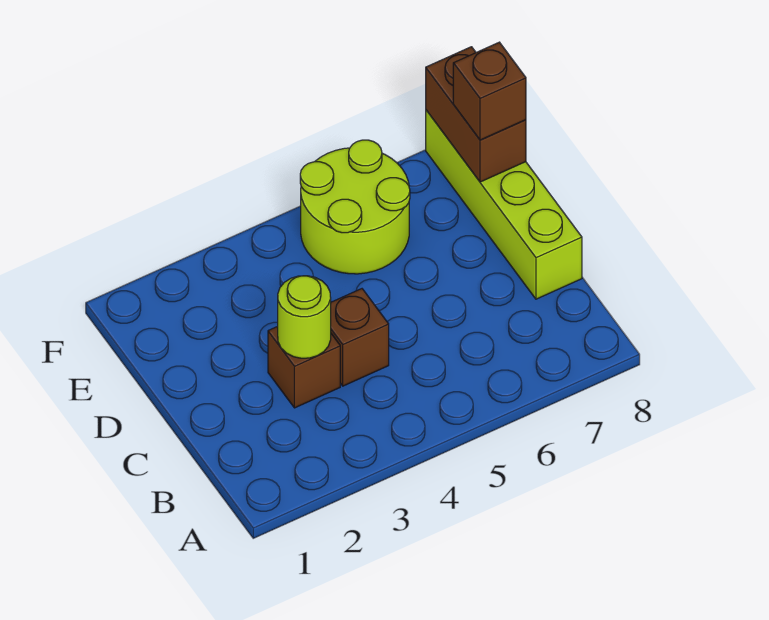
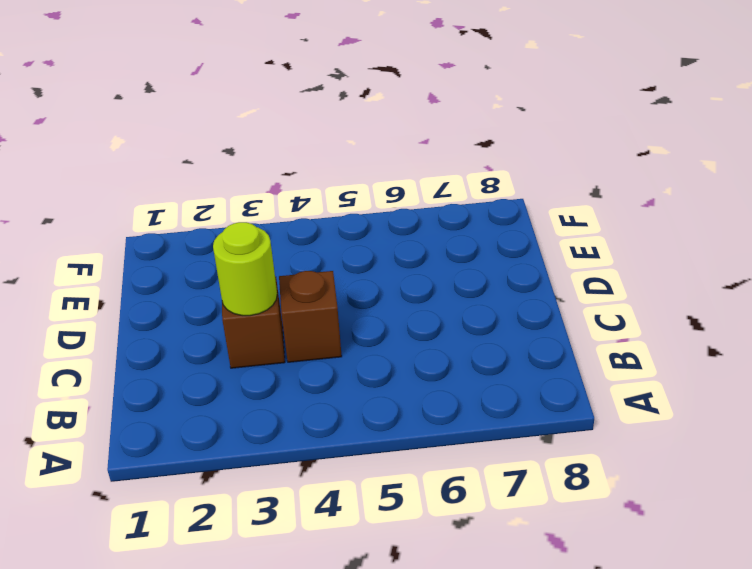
none -> lime 1x4 brick [426,110,582,299]
none -> lime 2x2 round brick [300,140,410,274]

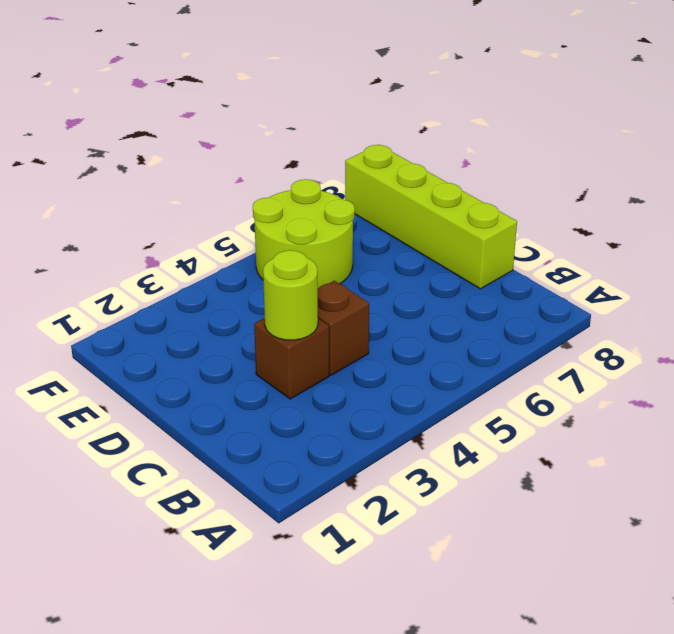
none -> brown 1x2 brick [426,47,526,182]
none -> brown 1x1 brick [453,42,526,140]

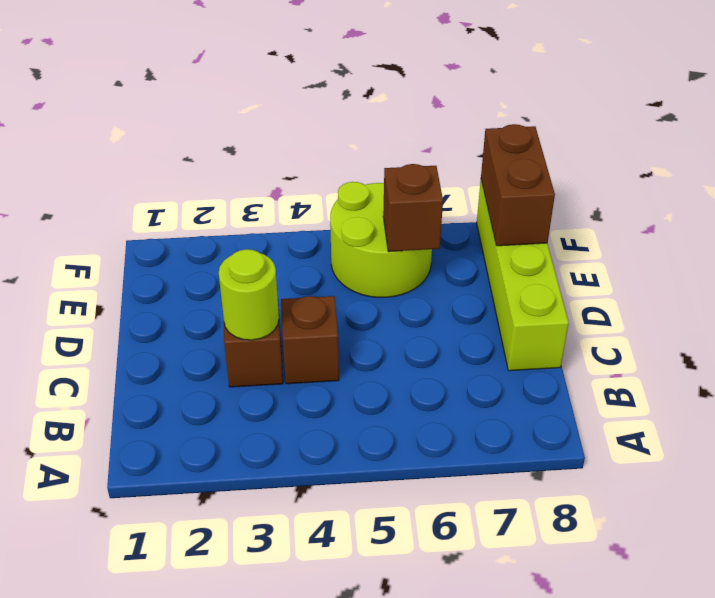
brown 1x1 brick [383,164,443,252] -> brown 1x1 brick moved to [453,42,526,140]

